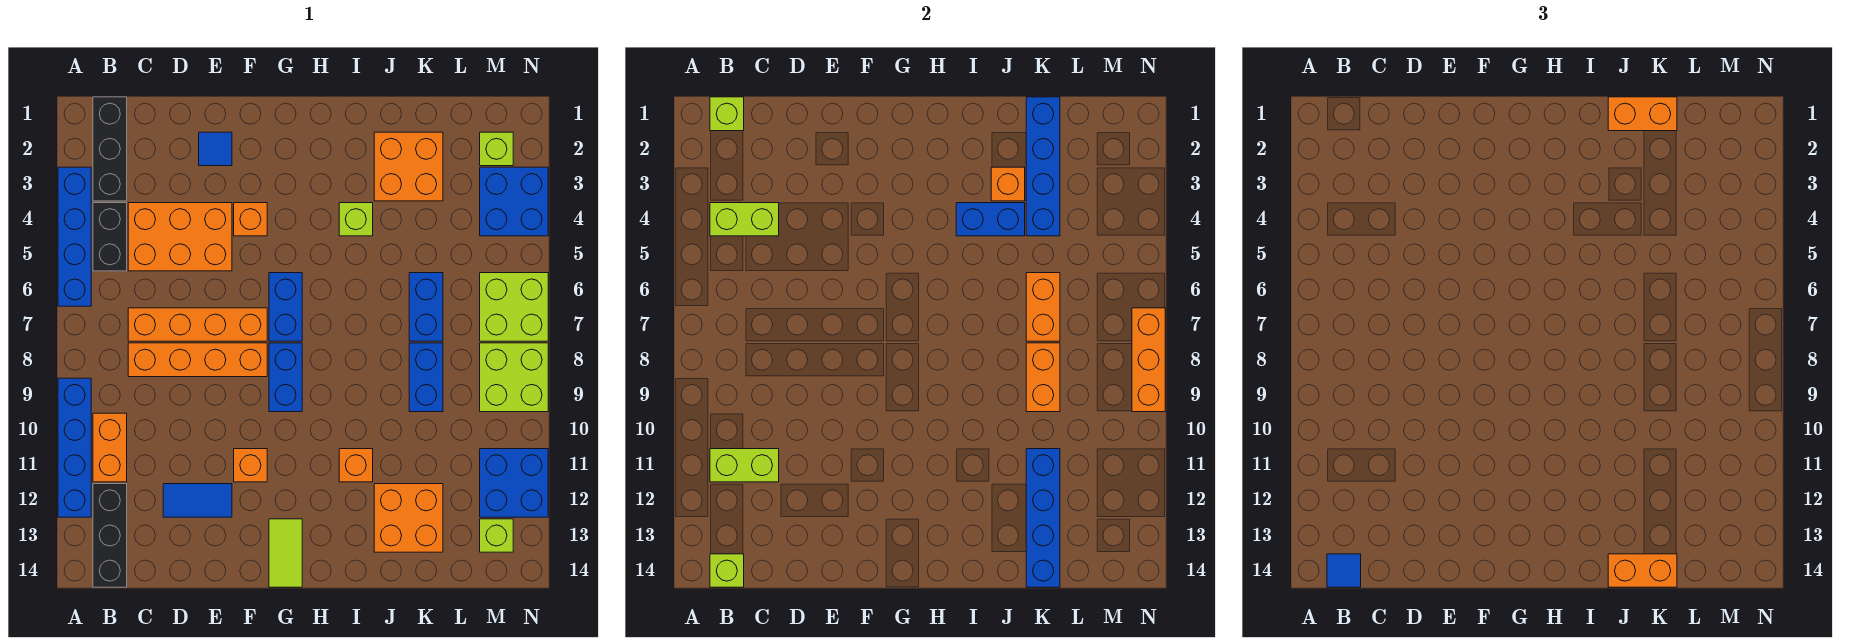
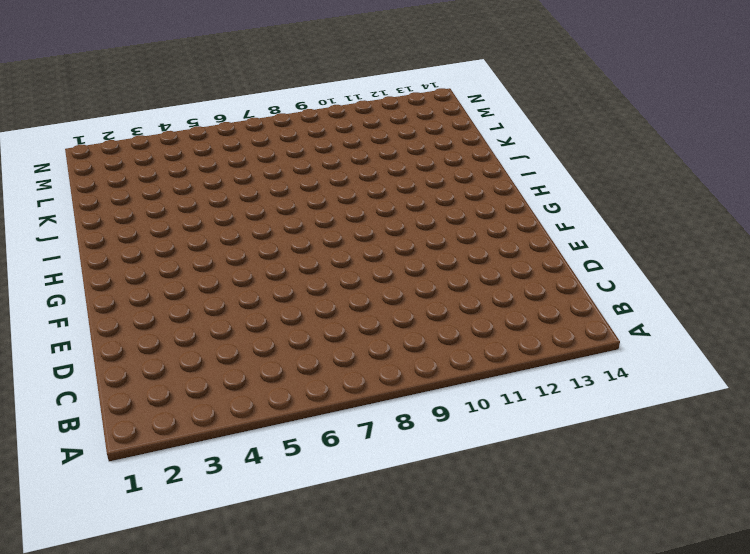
none -> blue 1x4 brick [58,167,91,306]
none -> blue 1x4 brick [58,378,91,517]
none -> black 1x3 brick [93,97,127,201]
none -> black 1x2 brick [93,203,127,271]

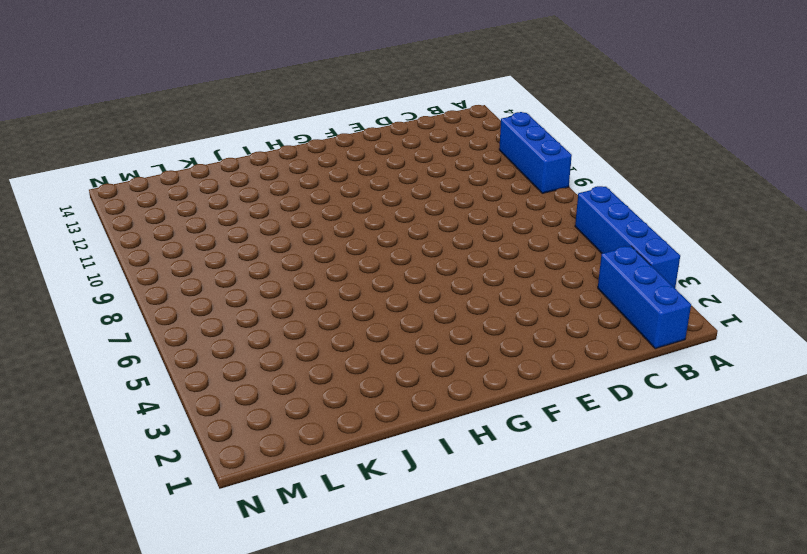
blue 1x3 brick [499,112,572,193] -> blue 1x4 brick [58,378,91,517]
blue 1x3 brick [598,246,691,349] -> black 1x3 brick [93,97,127,201]
none -> black 1x2 brick [93,203,127,271]
none -> orange 1x2 brick [93,413,127,482]
none -> black 1x3 brick [93,484,127,587]
none -> orange 2x3 brick [128,203,232,271]

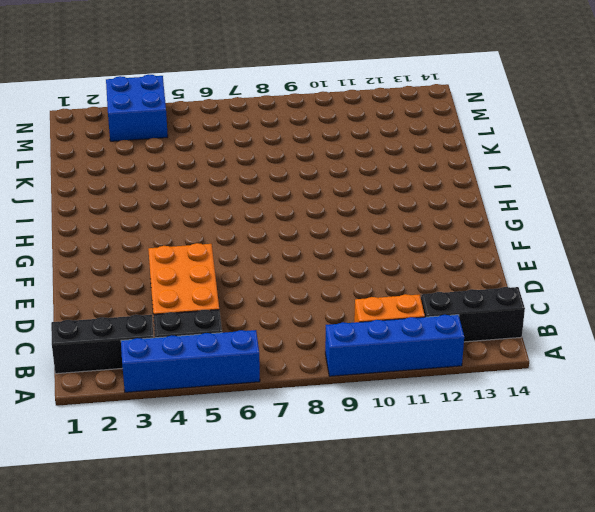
none -> orange 1x4 brick [128,308,267,341]
none -> orange 1x4 brick [128,343,267,377]
none -> blue 1x2 tile [163,484,232,517]
none -> blue 1x1 tile [199,132,232,166]

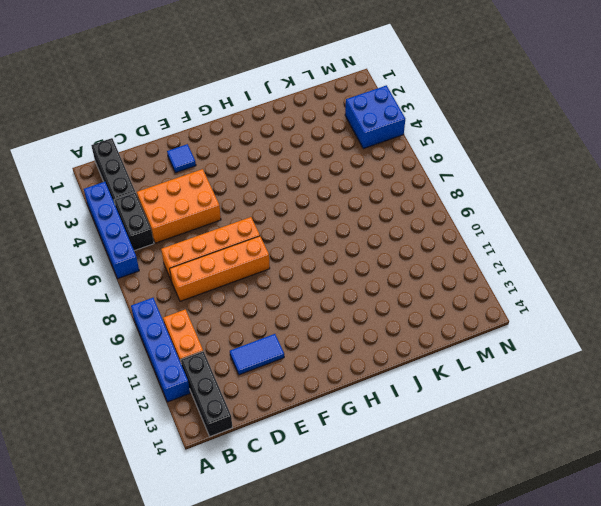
none -> orange 1x1 brick [234,203,267,236]
none -> orange 1x1 brick [234,449,267,482]
none -> blue 1x2 brick [269,273,302,341]
none -> blue 1x2 brick [269,343,302,412]

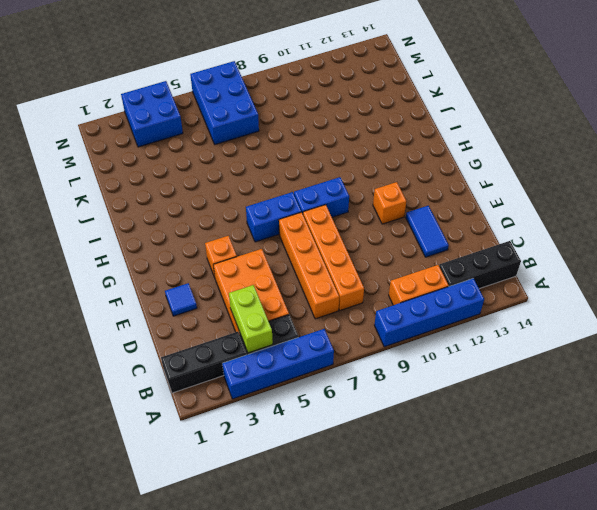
blue 2x3 brick [190,61,259,144] -> lime 2x2 brick [480,273,548,341]
none -> lime 1x2 tile [269,519,302,587]
none -> lime 1x1 brick [339,203,373,236]
none -> orange 1x1 brick [339,449,373,482]
none -> orange 2x2 brick [374,132,443,201]

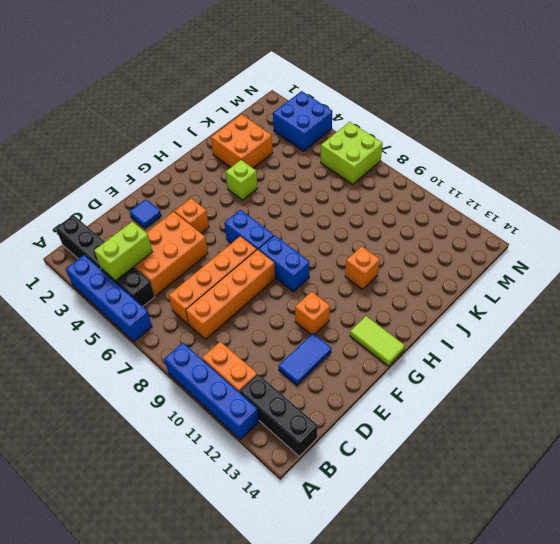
none -> orange 2x2 brick [374,484,443,552]
none -> blue 1x2 brick [409,273,443,341]
none -> blue 1x2 brick [409,343,443,412]
none -> lime 1x1 brick [480,132,513,166]

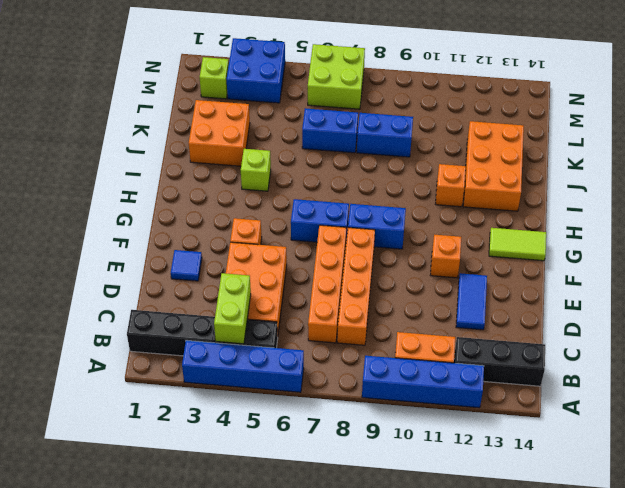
orange 2x3 brick [463,121,524,211] -> orange 2x2 brick [374,484,443,552]
none -> lime 2x2 brick [480,343,548,412]
none -> blue 2x2 brick [480,449,548,517]
none -> lime 1x1 brick [480,519,513,552]
none -> lime 1x1 brick [710,97,744,131]

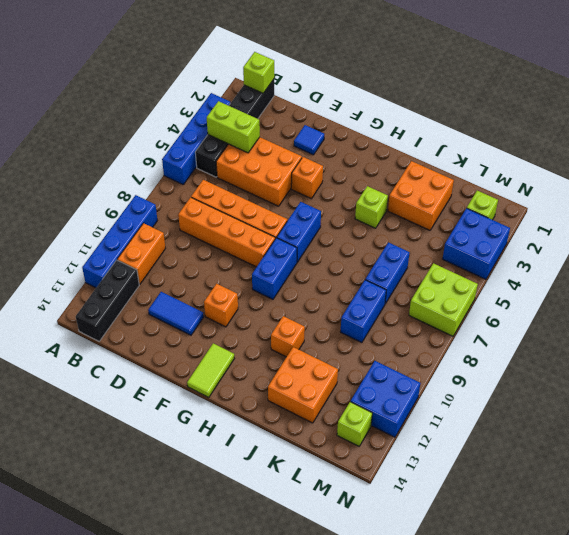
none -> lime 2x2 brick [480,343,548,412]
none -> lime 1x2 brick [710,449,779,482]
none -> lime 1x1 brick [710,554,744,587]
none -> blue 1x2 brick [956,203,1025,236]

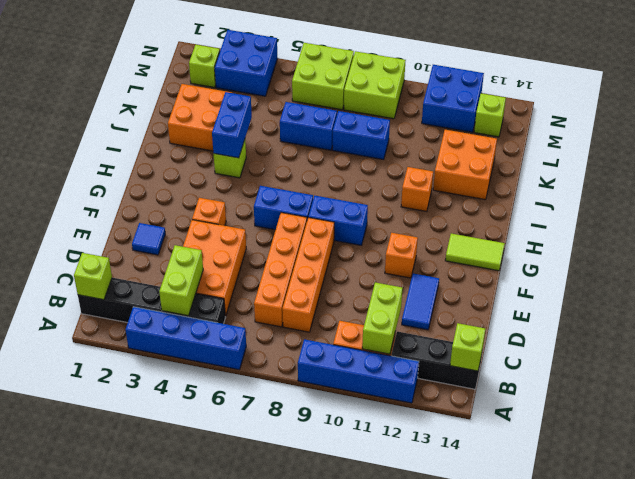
none -> orange 1x1 brick [991,167,1025,201]
none -> blue 1x4 brick [1026,97,1060,236]
none -> orange 1x2 brick [1026,273,1060,341]
none -> orange 1x2 brick [1026,343,1060,412]

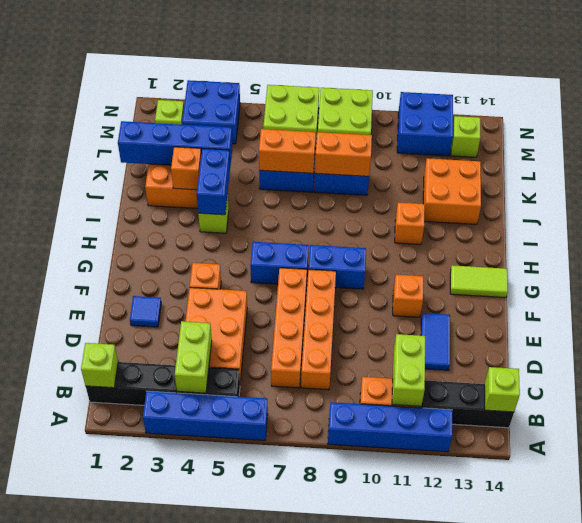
none -> blue 1x4 brick [1026,449,1060,587]
none -> orange 1x3 brick [1132,308,1165,412]
none -> blue 1x1 tile [1327,554,1361,587]
none -> orange 1x2 brick [1608,97,1677,131]

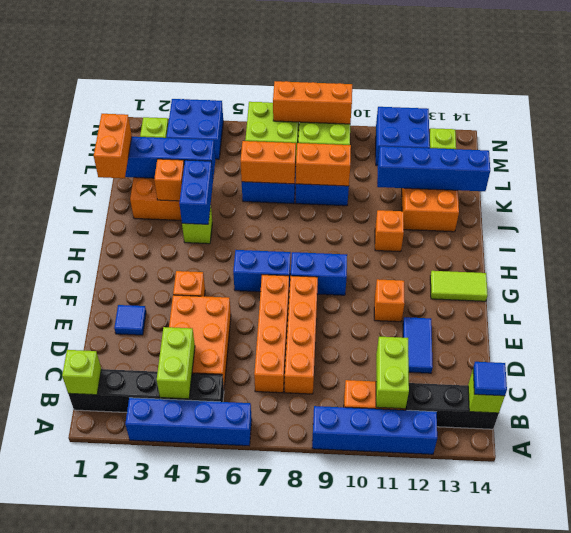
none -> orange 1x2 brick [1608,554,1677,587]

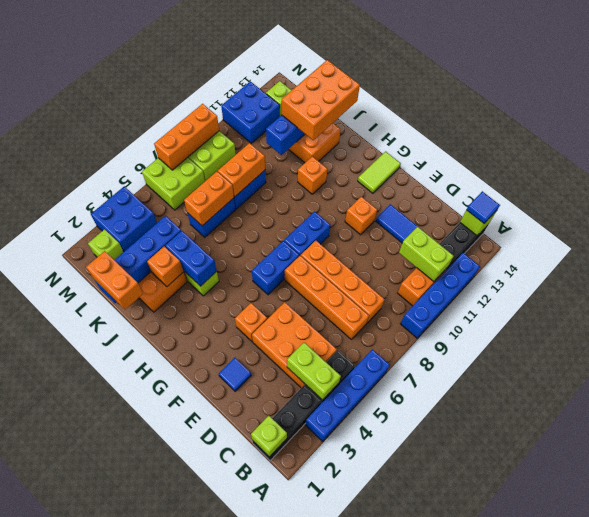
orange 2x3 brick [282,60,360,140] -> orange 1x2 brick [1608,554,1677,587]

